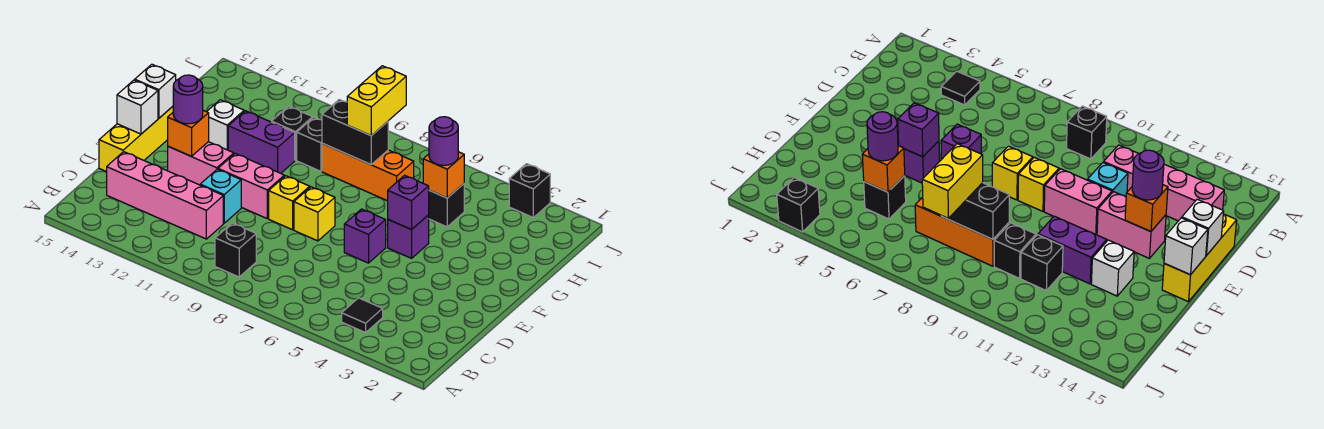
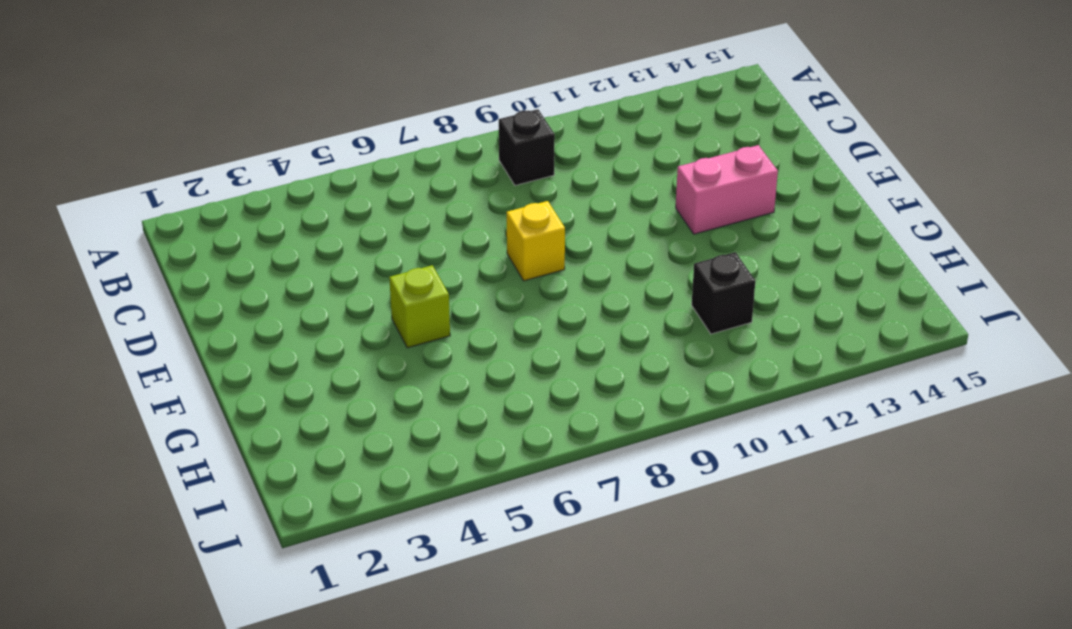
lime 1x1 brick [389,265,450,348] -> purple 1x1 brick [388,215,429,258]
none -> black 1x1 tile [342,298,383,333]
none -> pink 1x4 brick [107,152,223,239]
none -> cyan 1x1 brick [200,169,241,223]

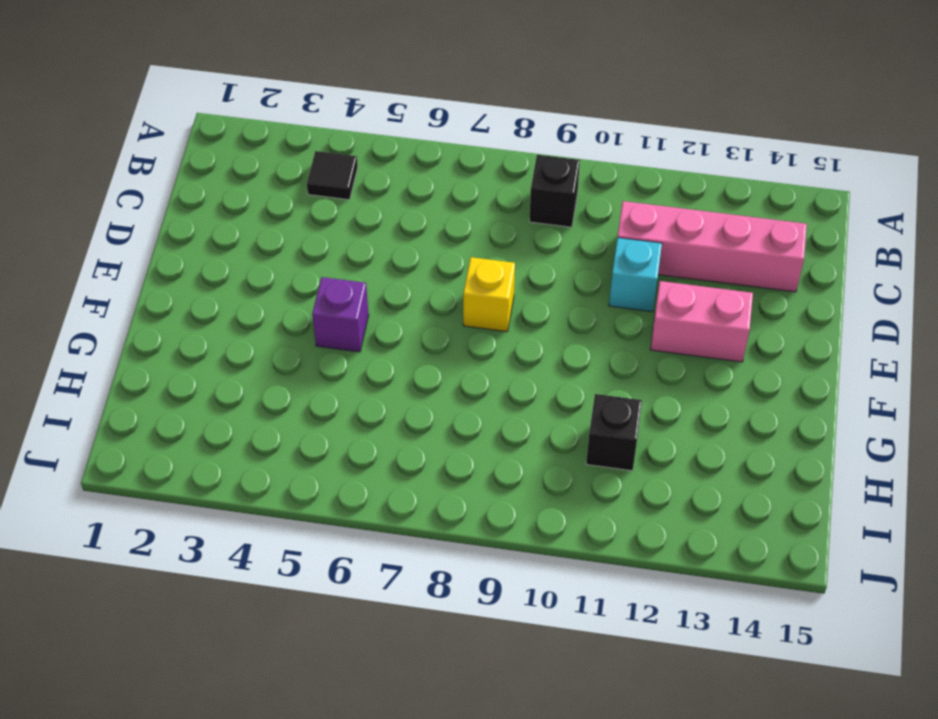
none -> yellow 1x3 brick [99,106,173,172]
none -> purple 1x1 brick [344,209,386,263]
none -> yellow 1x1 brick [269,176,310,230]

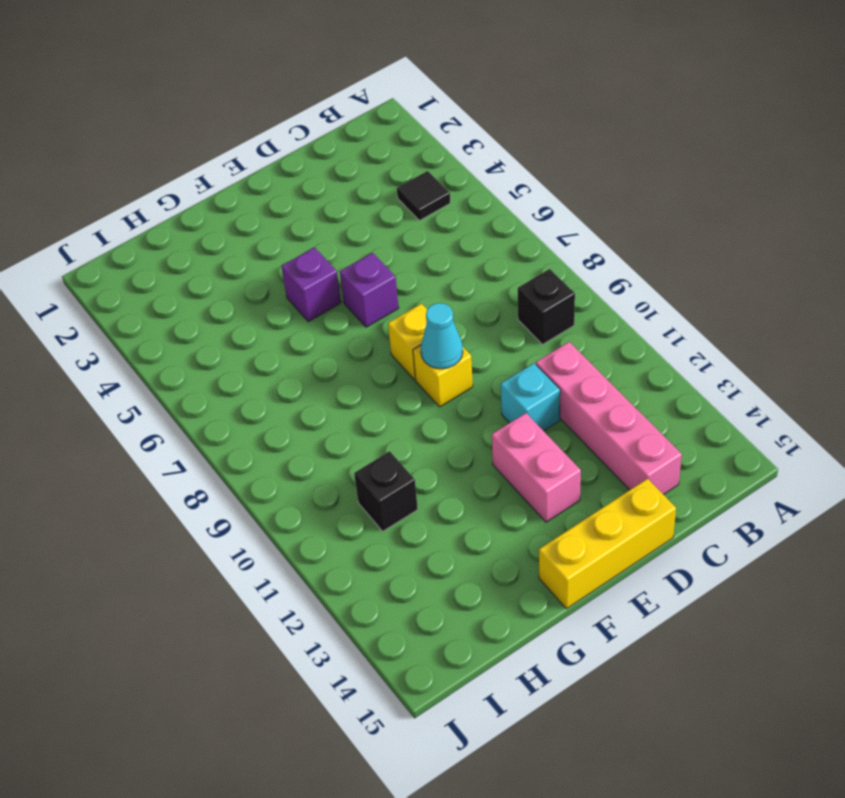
cyan 1x1 cone [421,303,463,369] -> none
none -> pink 1x2 brick [218,154,284,218]
none -> purple 1x2 brick [228,111,295,173]
none -> white 1x1 brick [207,100,244,150]

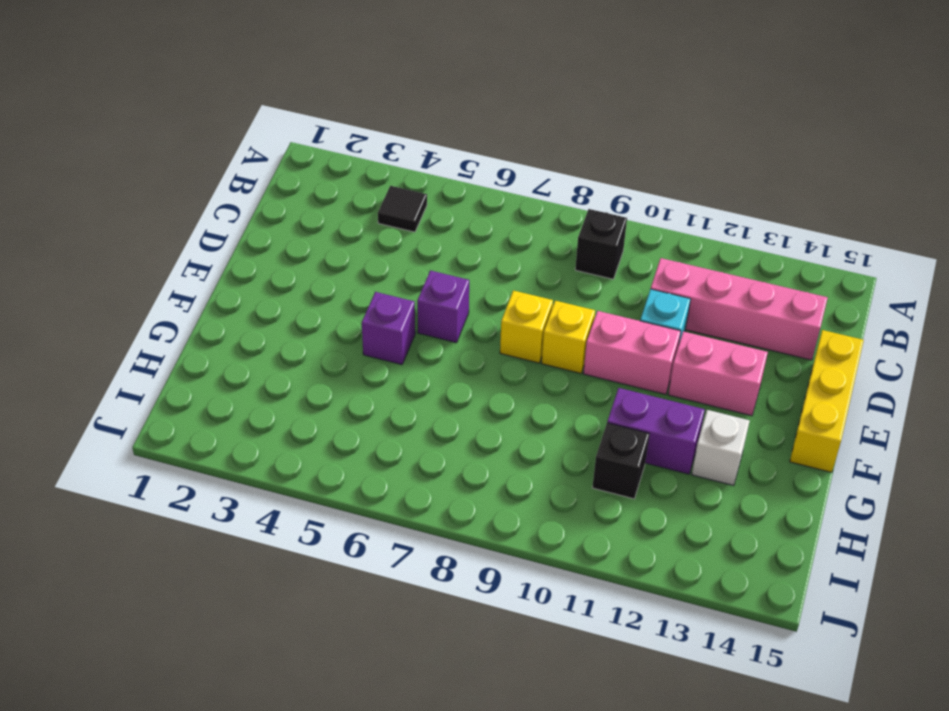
none -> black 1x1 brick [429,184,464,227]
none -> orange 1x3 brick [322,143,414,201]
none -> black 1x1 brick [297,117,322,171]

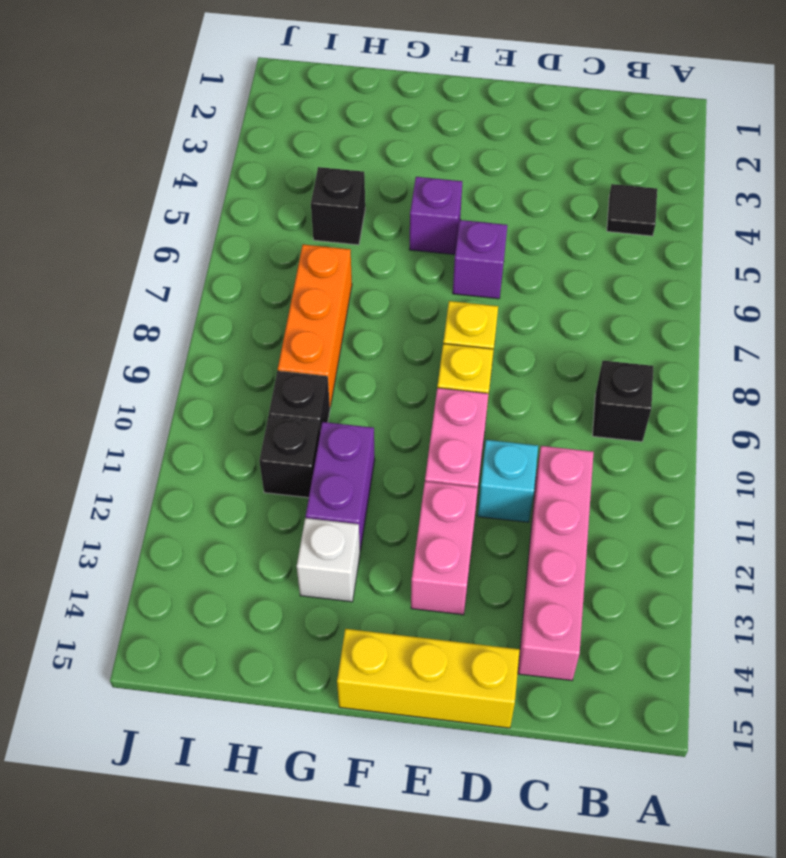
none -> black 1x1 brick [509,164,550,218]
none -> orange 1x1 brick [168,111,209,156]
none -> white 1x1 brick [117,80,158,134]

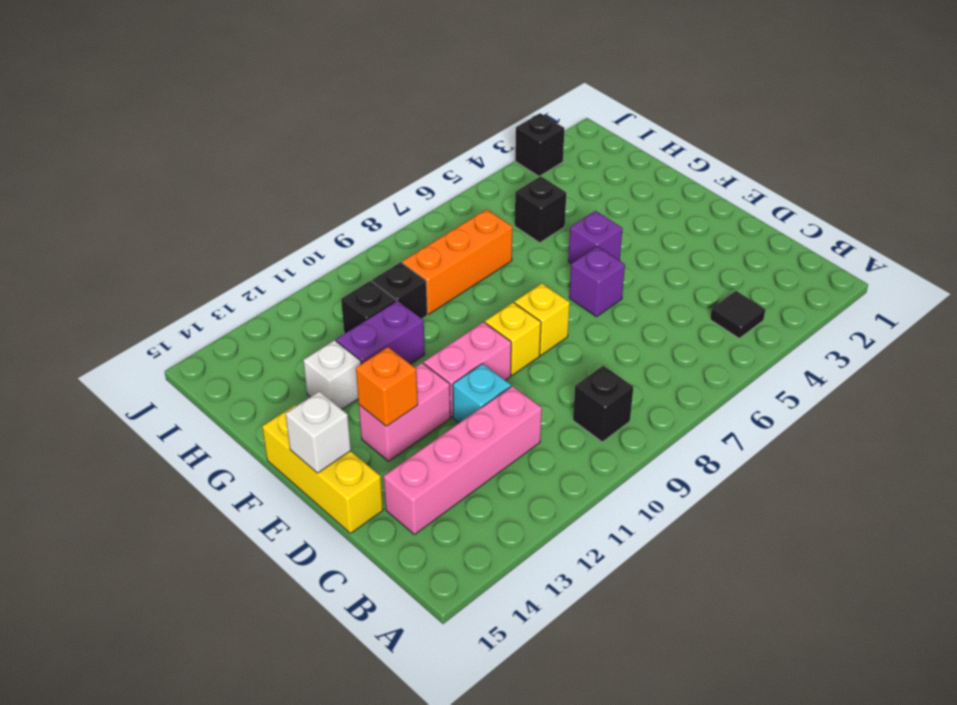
none -> purple 1x1 brick [388,175,429,230]
none -> white 1x1 brick [135,64,176,118]
none -> orange 1x1 brick [423,152,464,198]

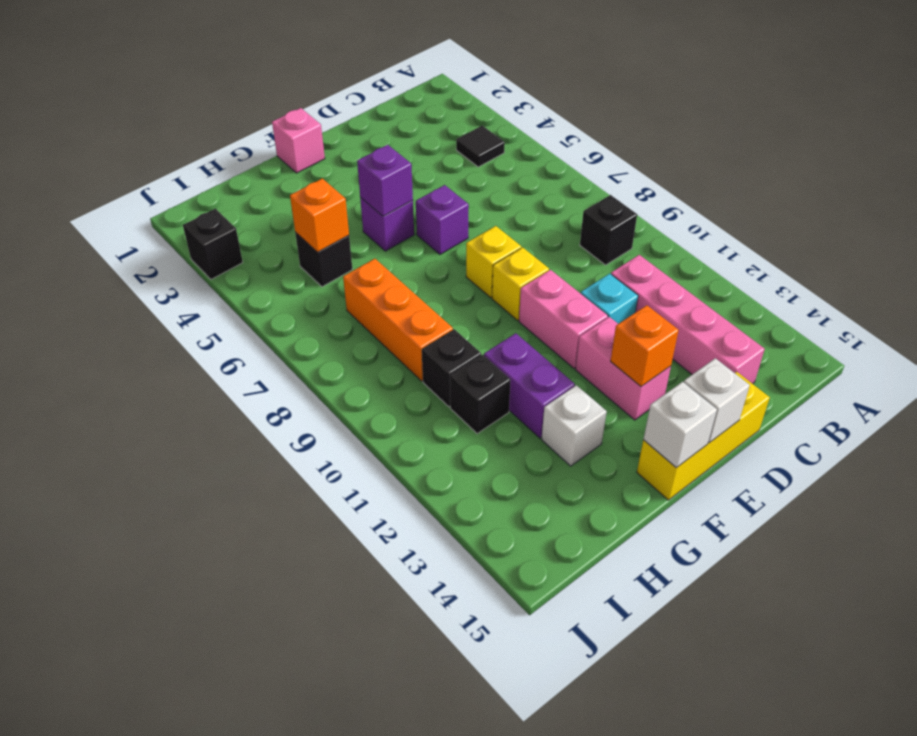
pink 1x1 brick [272,108,325,173] -> none
none -> black 1x2 brick [322,100,388,164]
none -> purple 1x1 round brick [173,75,203,124]
none -> purple 1x1 round brick [429,117,458,165]

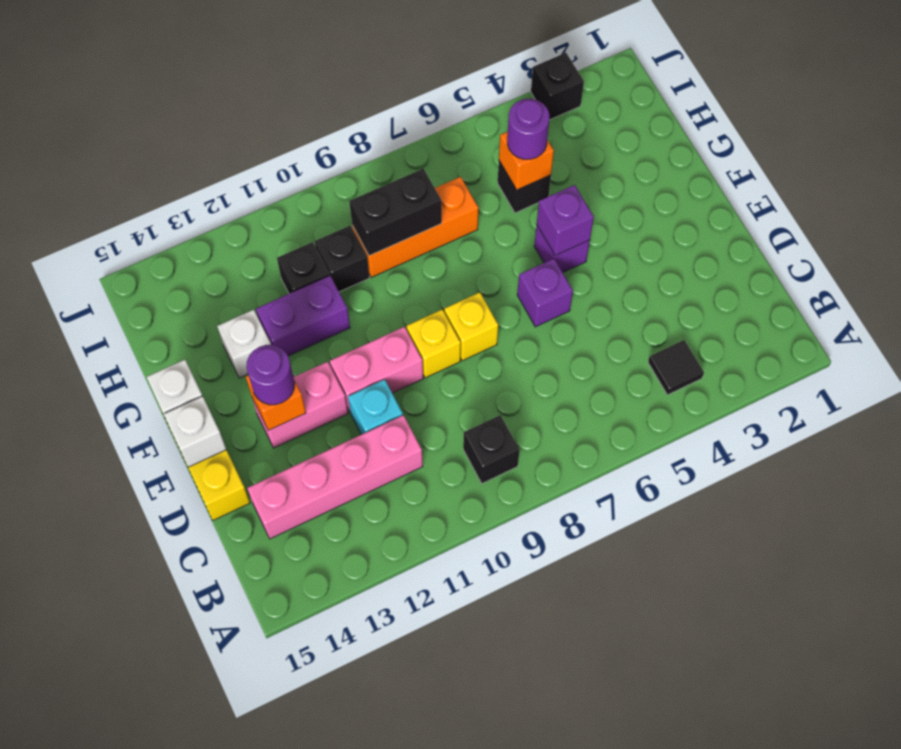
none -> yellow 1x2 brick [347,66,406,136]

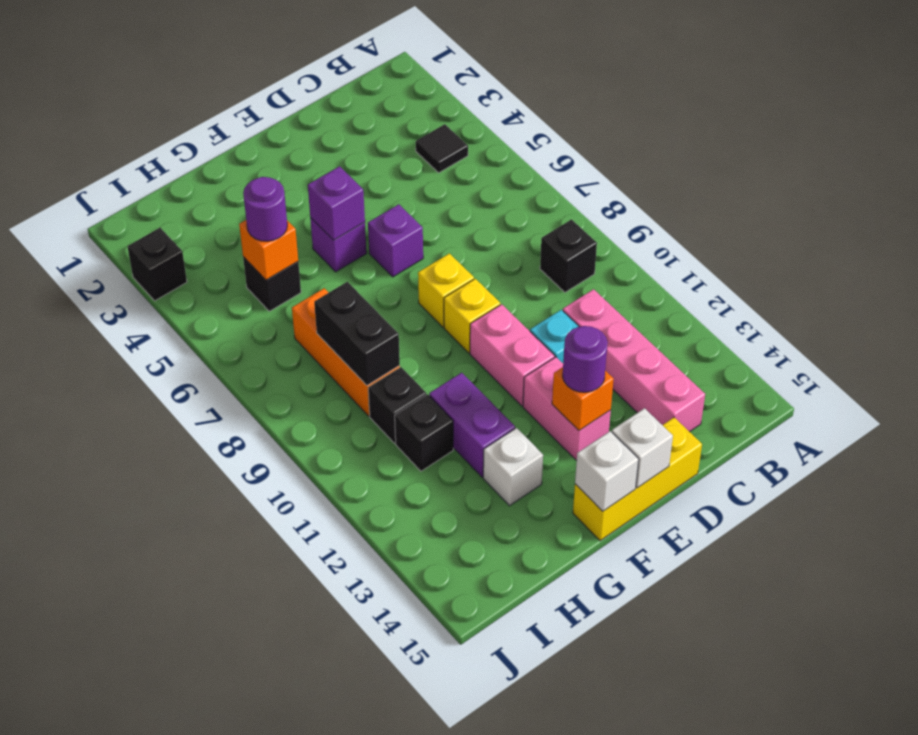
none -> yellow 1x2 brick [347,66,406,136]

